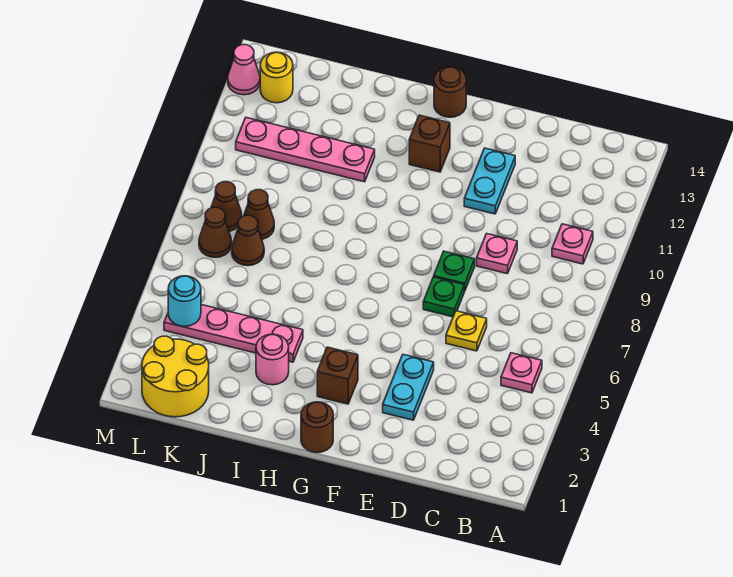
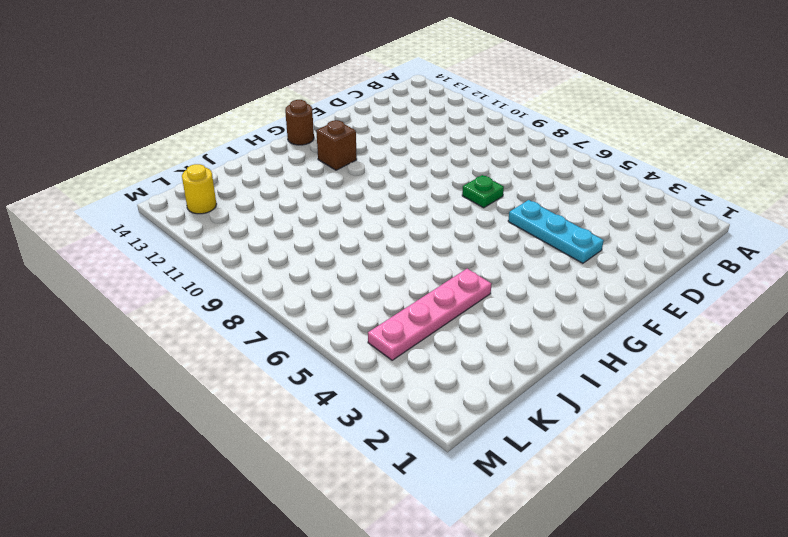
cyan 1x3 plate [508,200,604,263] -> cyan 1x2 plate [383,355,434,420]
none -> pink 1x1 plate [501,353,542,393]
none -> pink 1x1 plate [552,224,593,264]
none -> yellow 1x1 plate [446,311,487,351]

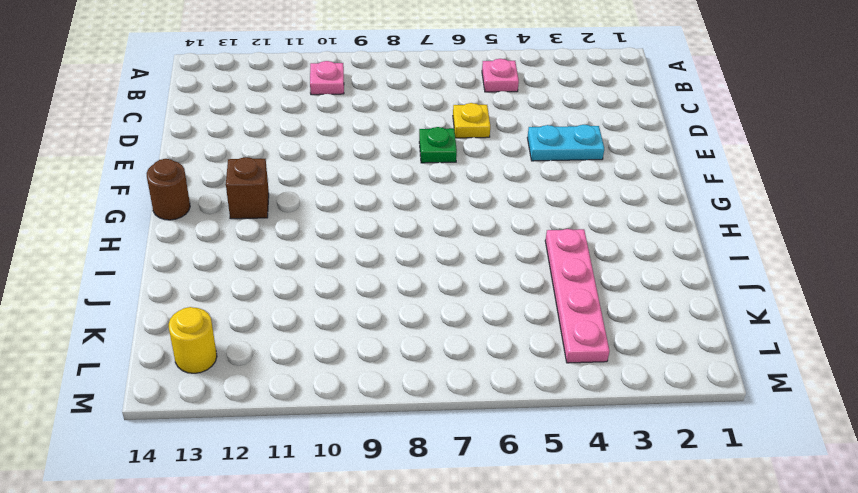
none -> pink 1x1 plate [477,234,517,274]
none -> green 1x1 plate [434,251,475,291]
none -> cyan 1x2 plate [464,148,515,214]

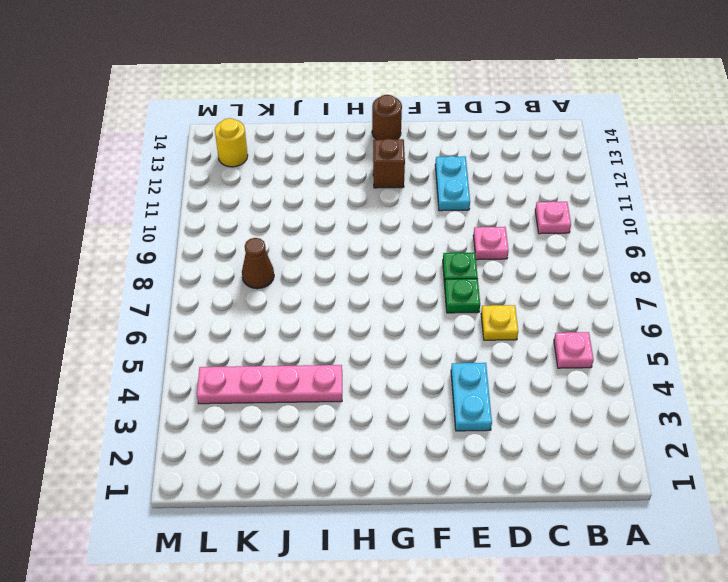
none -> brown 1x1 round brick [301,402,333,453]
none -> brown 1x1 brick [317,347,358,404]
none -> pink 1x1 round brick [256,334,289,385]

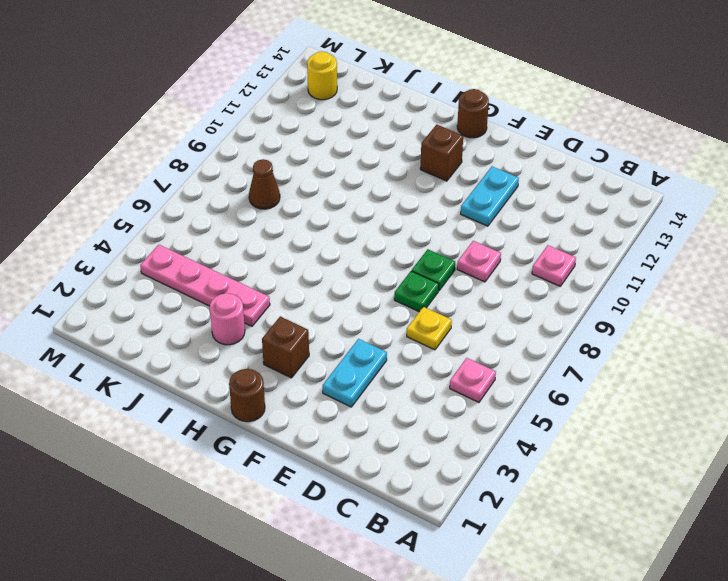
none -> pink 1x4 plate [236,118,375,182]
none -> yellow 2x2 round brick [142,336,209,417]
none -> brown 1x1 cone [232,215,264,266]

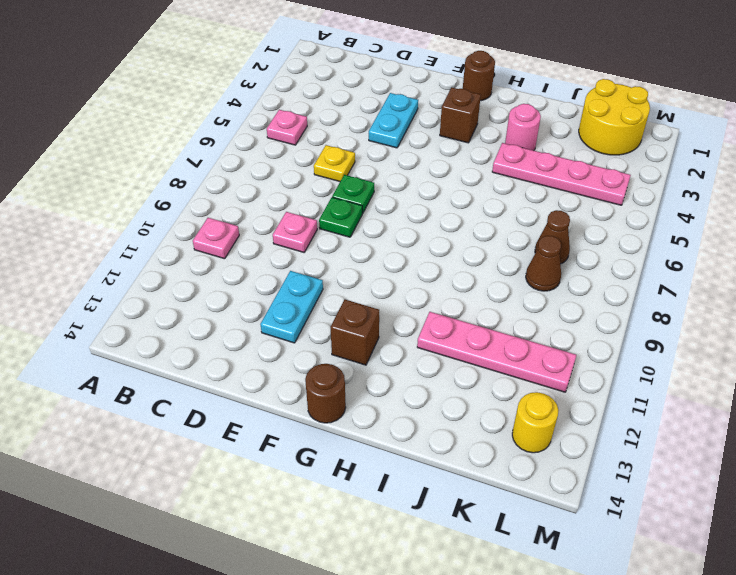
none -> brown 1x1 cone [199,207,232,258]
none -> brown 1x1 cone [211,182,242,231]
none -> pink 1x1 cone [228,45,260,95]

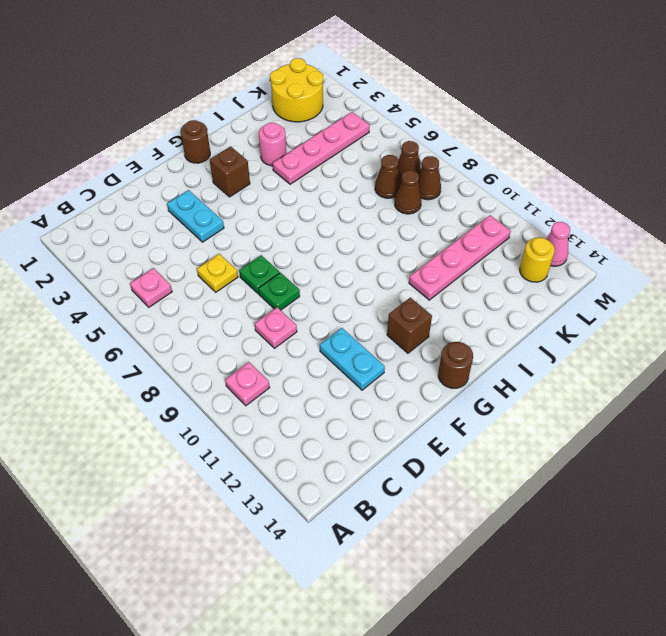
none -> cyan 1x1 round brick [168,276,201,326]

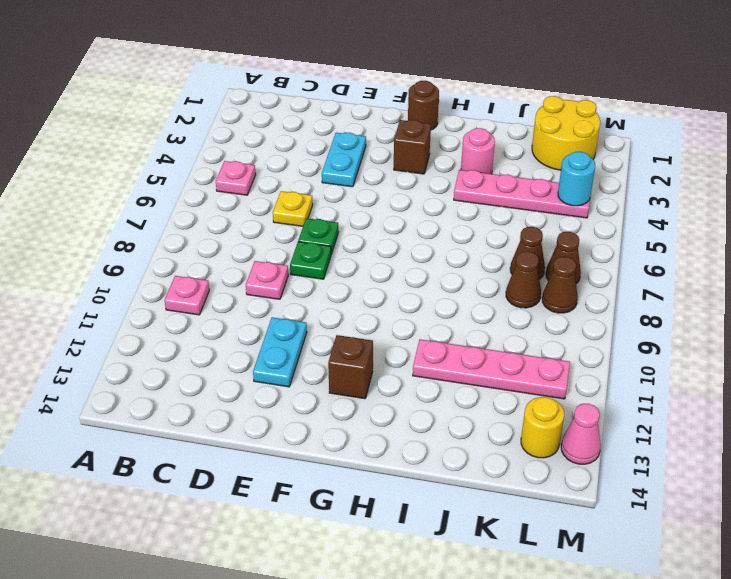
none -> brown 1x1 round brick [434,67,466,117]

